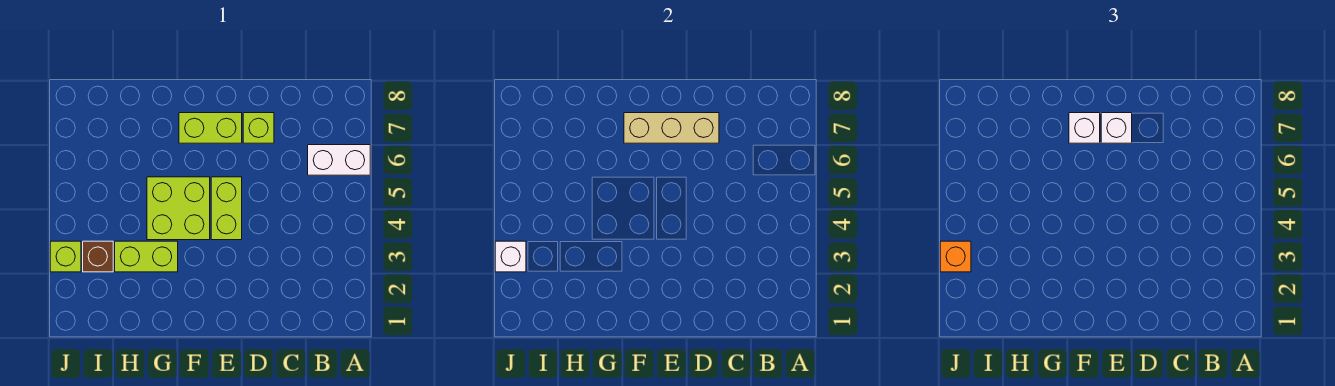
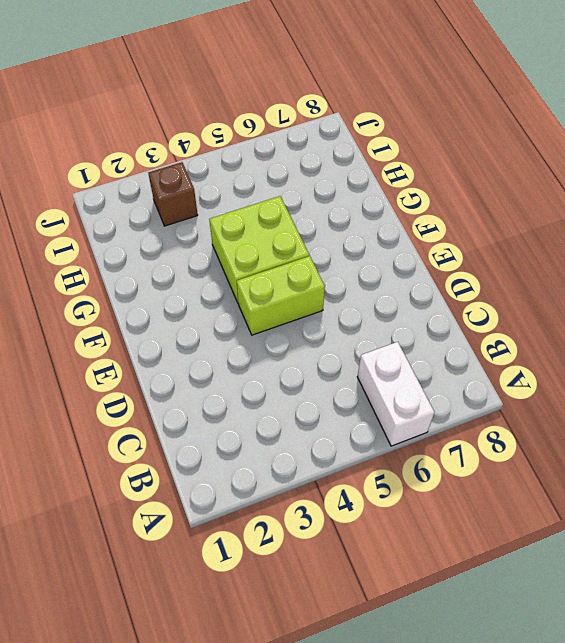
none -> lime 1x1 brick [243,113,274,143]
none -> lime 1x2 brick [179,113,242,143]
none -> lime 1x2 brick [115,241,178,272]

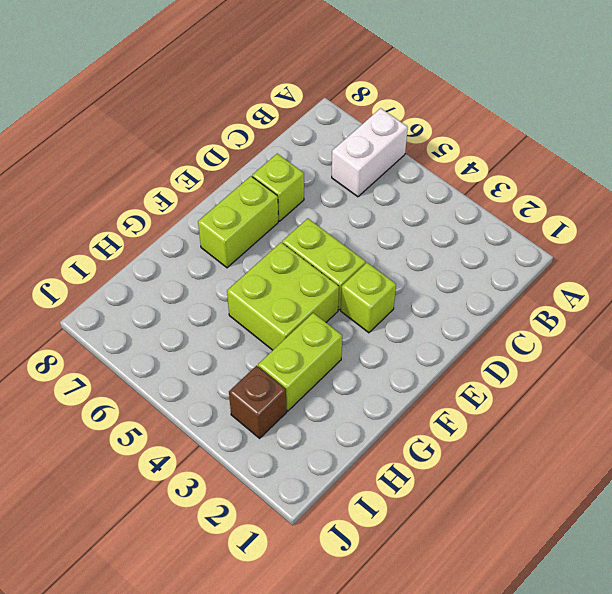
lime 1x1 brick [341,263,396,333] -> lime 1x1 brick moved to [50,241,81,272]
none -> tan 1x3 brick [624,113,719,143]
none -> white 1x1 brick [495,241,526,272]
none -> white 1x1 brick [1101,113,1132,143]

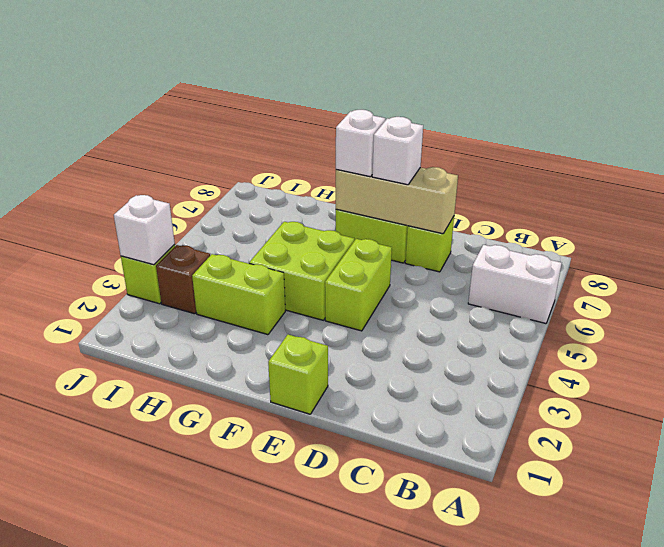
lime 1x1 brick [268,335,328,414] -> none
none -> orange 1x1 brick [940,241,971,272]

